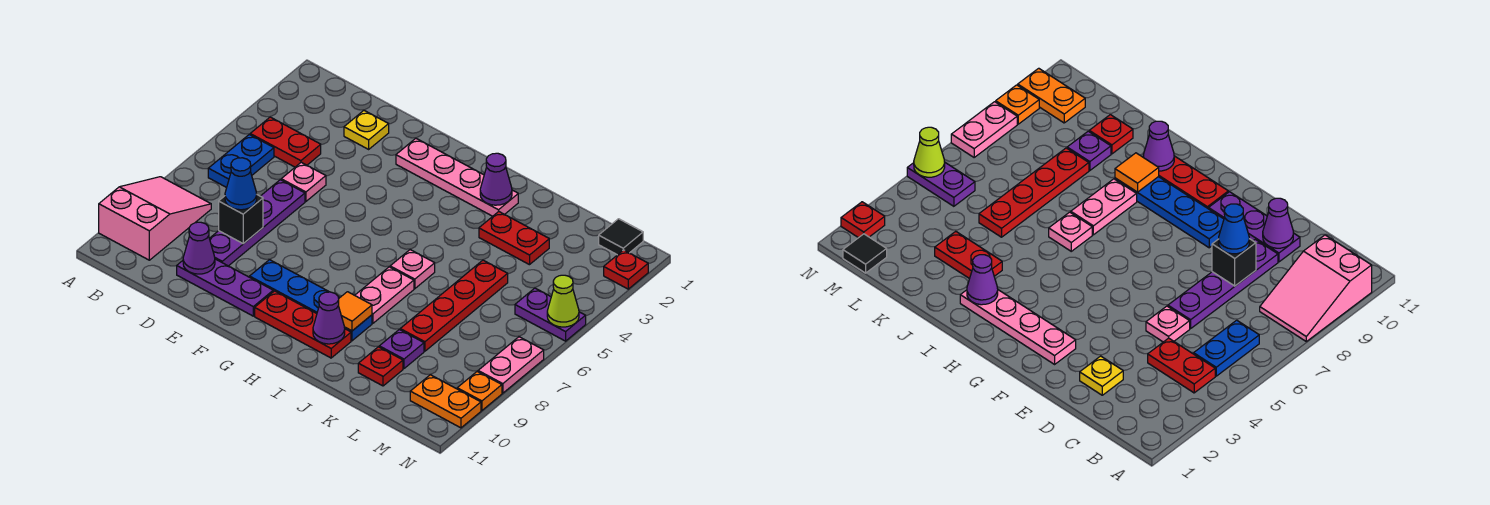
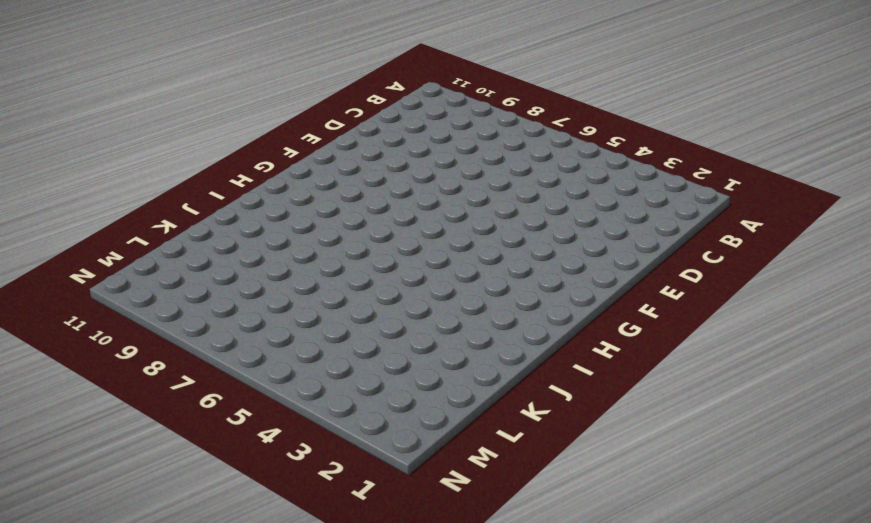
none -> pink 2x3 slope [99,177,211,260]
none -> red 1x2 plate [250,117,321,167]
none -> blue 1x2 plate [208,134,274,188]

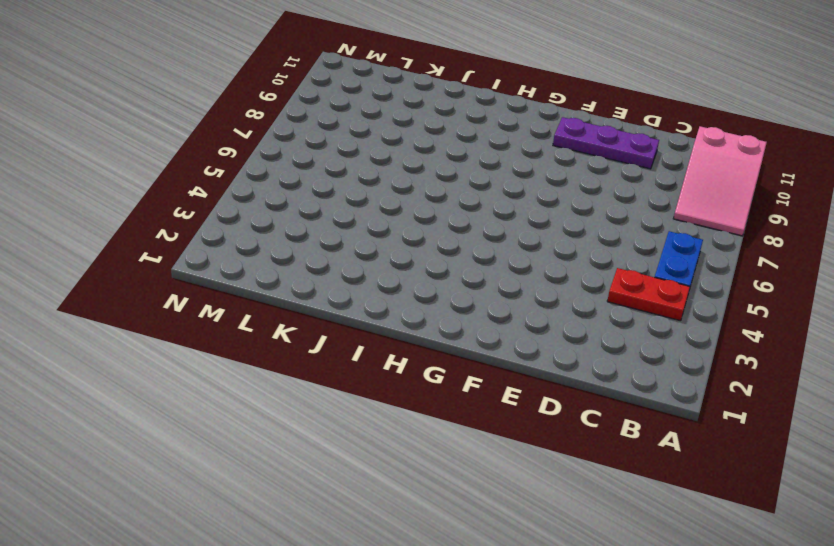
none -> yellow 1x1 plate [344,111,389,149]
none -> pink 1x1 plate [281,162,326,201]
none -> purple 1x4 plate [209,180,305,266]

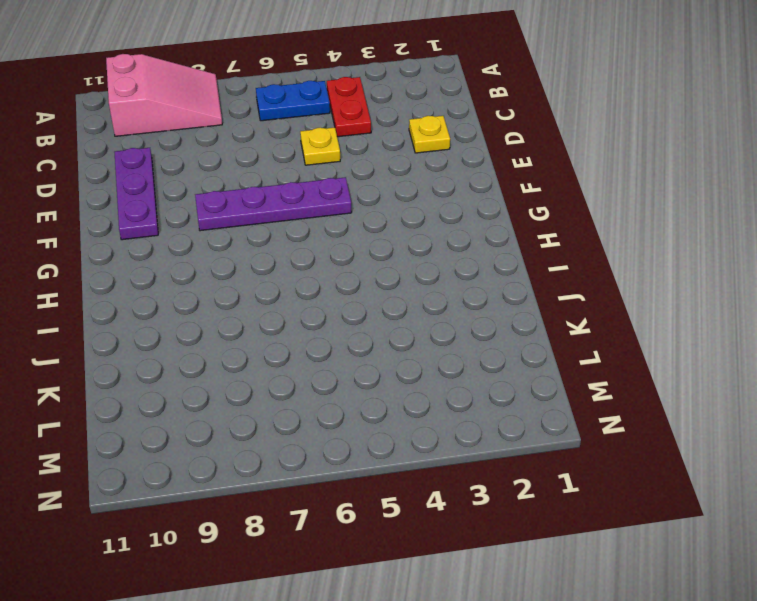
yellow 1x1 plate [300,127,340,165] -> pink 1x1 plate [281,162,326,201]
purple 1x4 plate [195,177,352,231] -> purple 1x4 plate moved to [209,180,305,266]
none -> pink 1x4 plate [396,138,518,216]
none -> blue 1x4 plate [250,260,372,341]
none -> red 1x3 plate [255,291,351,358]

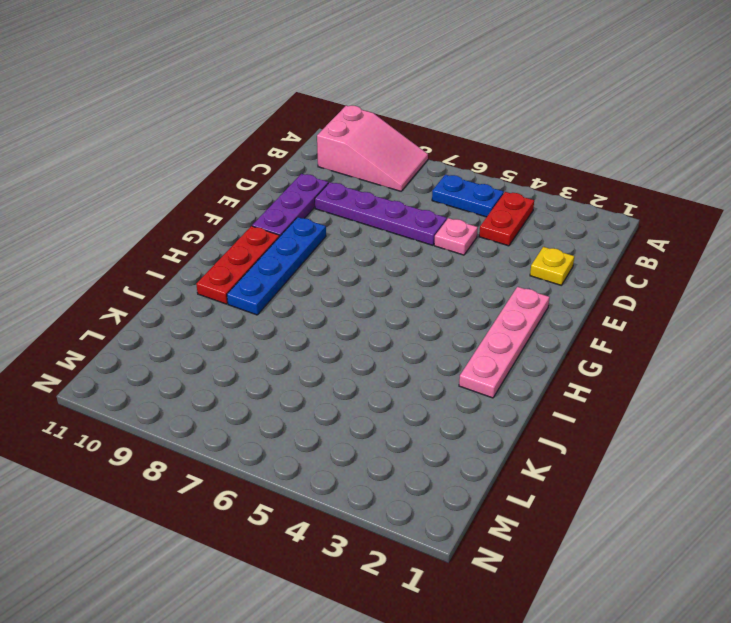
none -> pink 1x1 plate [390,250,435,289]
none -> pink 1x2 plate [355,267,414,323]
none -> red 1x2 plate [479,212,549,265]

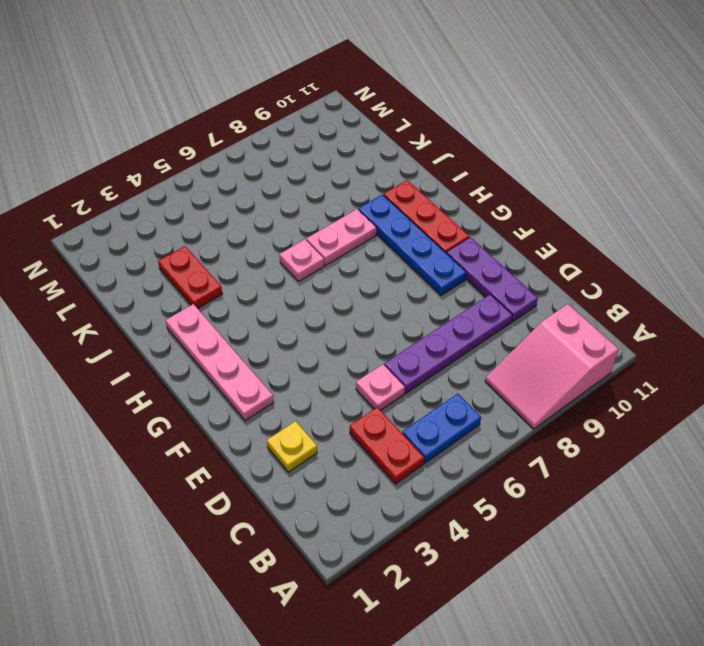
none -> red 1x4 plate [400,260,508,351]
none -> purple 1x1 plate [379,330,424,369]
none -> red 1x1 plate [358,347,403,386]

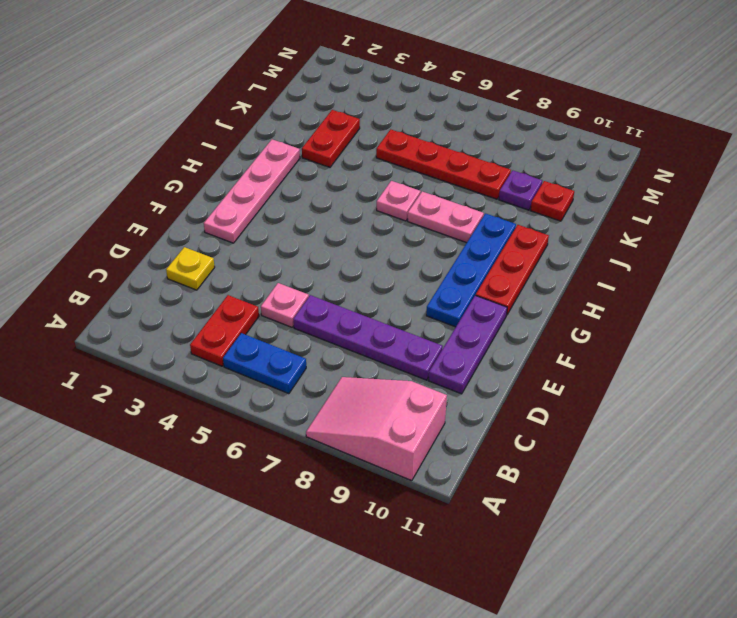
none -> black 1x1 tile [599,219,643,255]
none -> purple 1x2 plate [515,288,586,341]
none -> orange 1x2 plate [410,375,481,428]

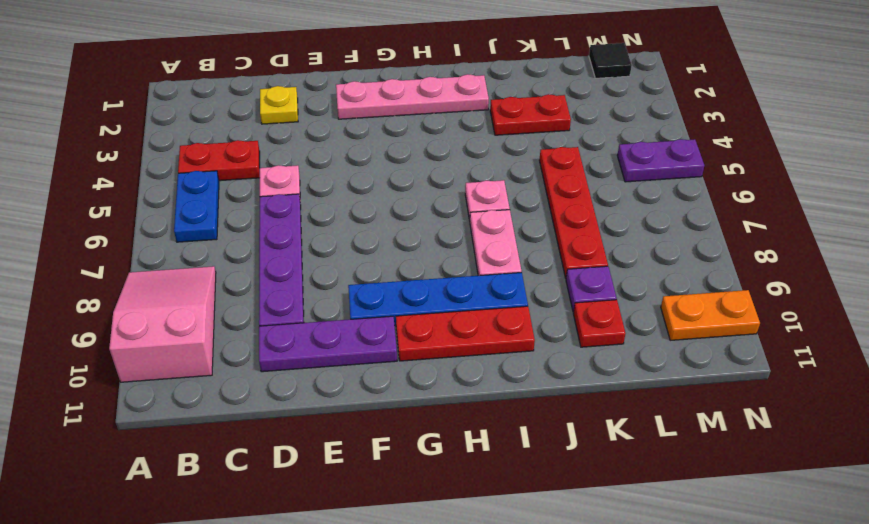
none -> red 1x1 plate [604,250,648,289]
none -> pink 1x2 plate [478,337,544,393]
none -> orange 1x1 plate [457,371,502,410]

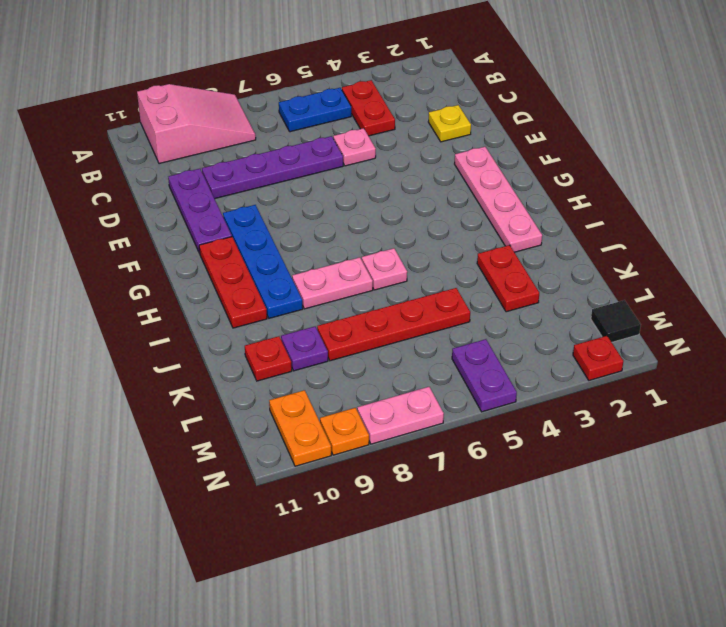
none -> black 1x1 brick [219,195,263,244]
none -> purple 1x1 cone [183,222,215,274]
none -> purple 1x1 cone [480,153,512,205]

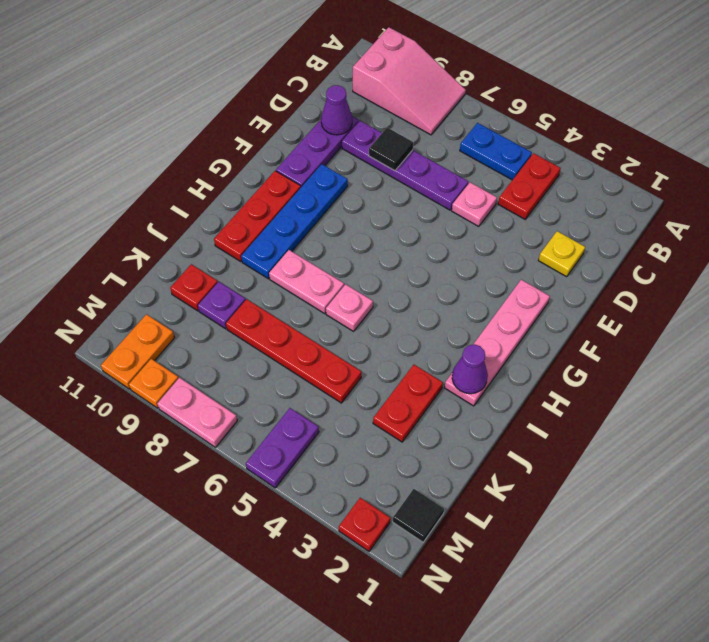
black 1x1 tile [369,128,413,171] -> black 1x1 brick [219,195,263,244]
none -> orange 1x1 tile [338,292,372,331]
none -> purple 1x1 cone [313,292,345,344]
none -> lime 1x1 cone [547,275,579,327]

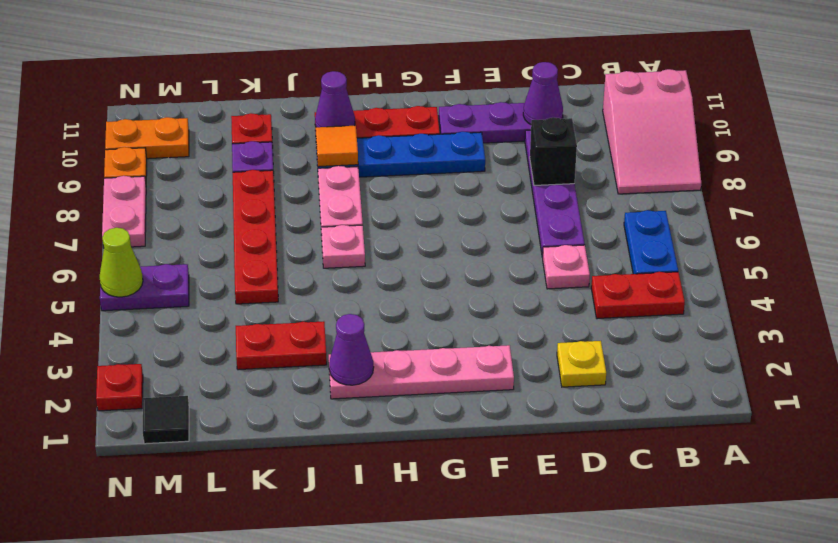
none -> blue 1x1 cone [225,158,257,210]

